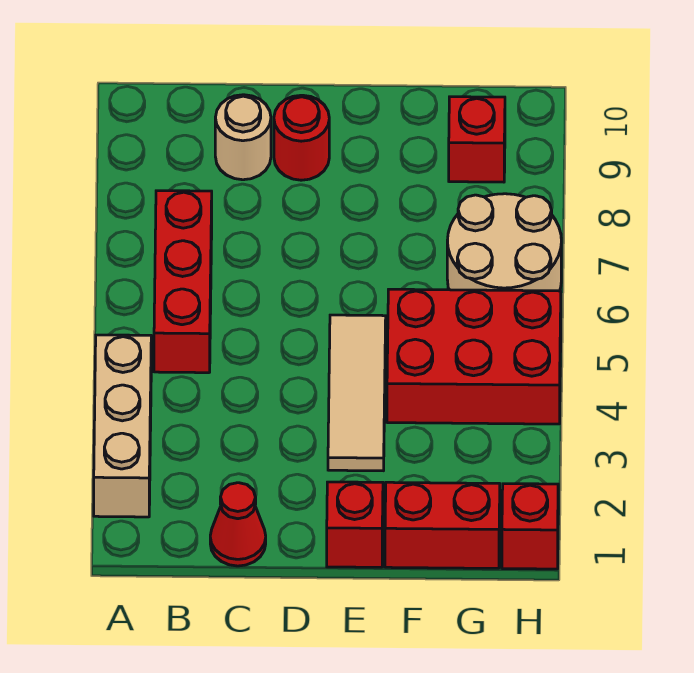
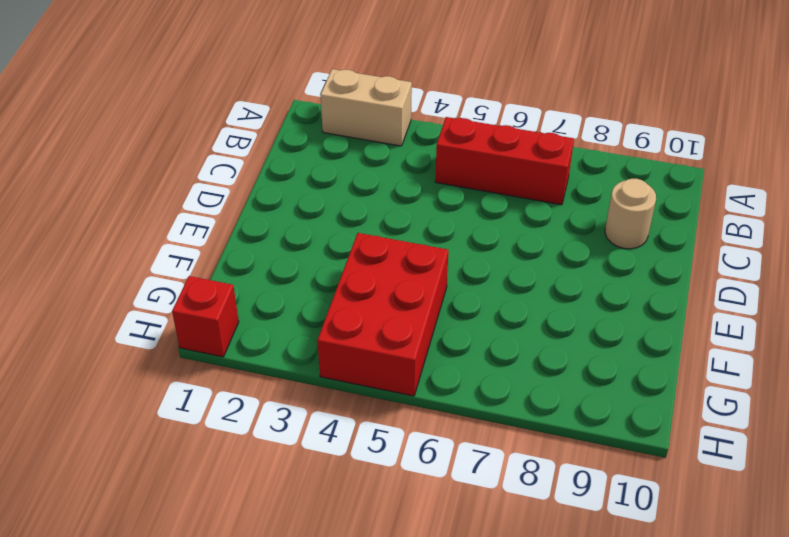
tan 1x2 brick [320,69,412,146] -> tan 1x3 brick [94,335,151,517]
none -> red 1x1 cone [210,483,266,566]
none -> red 1x1 round brick [274,95,329,180]
none -> red 1x1 brick [327,482,383,567]

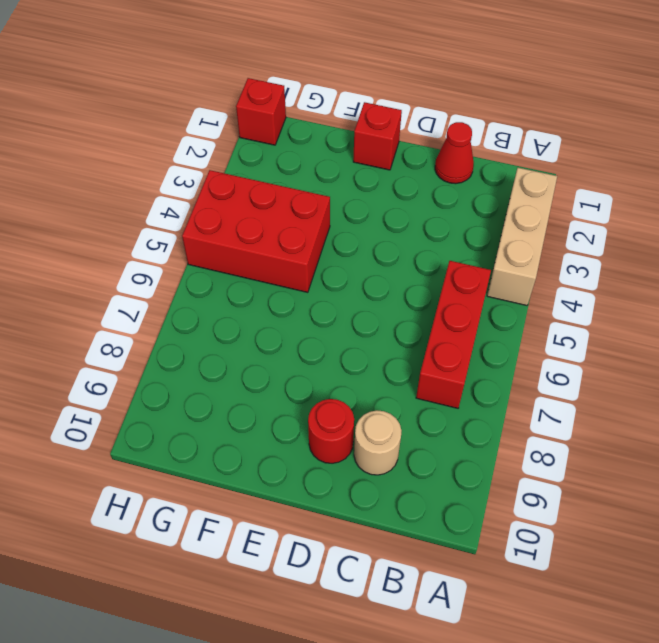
none -> tan 1x3 tile [328,315,386,471]
none -> red 1x2 brick [385,482,500,568]
none -> tan 2x2 round brick [447,194,561,291]

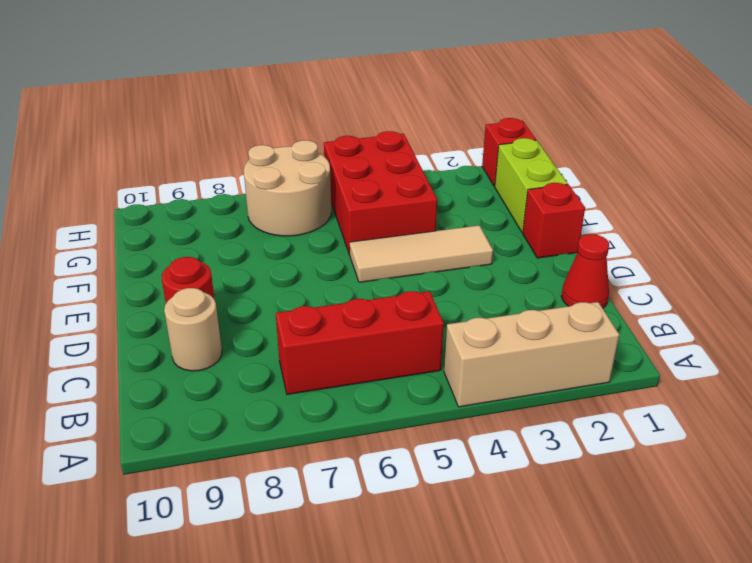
lime 1x2 brick [495,138,568,232] -> red 1x2 brick [385,482,500,568]
none -> red 1x1 brick [449,97,505,182]

